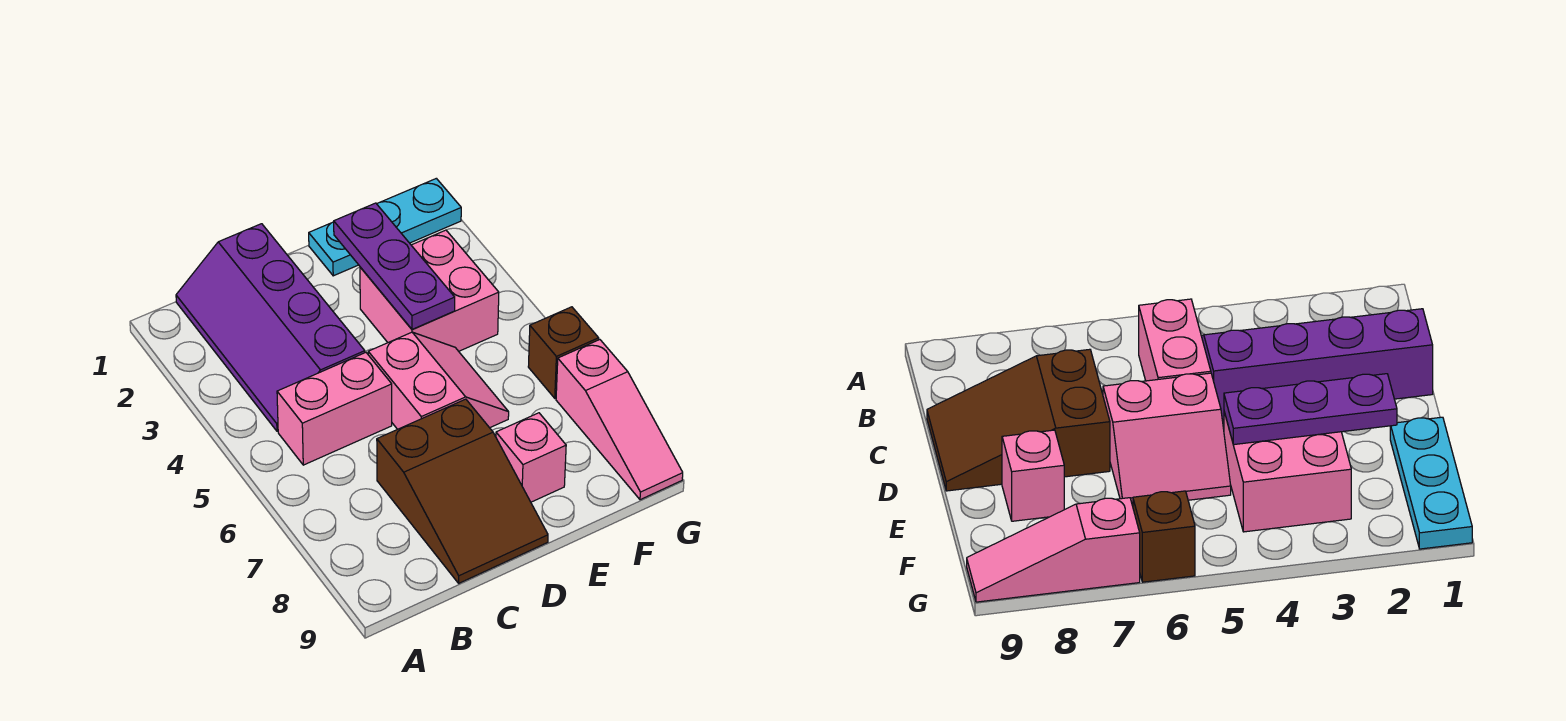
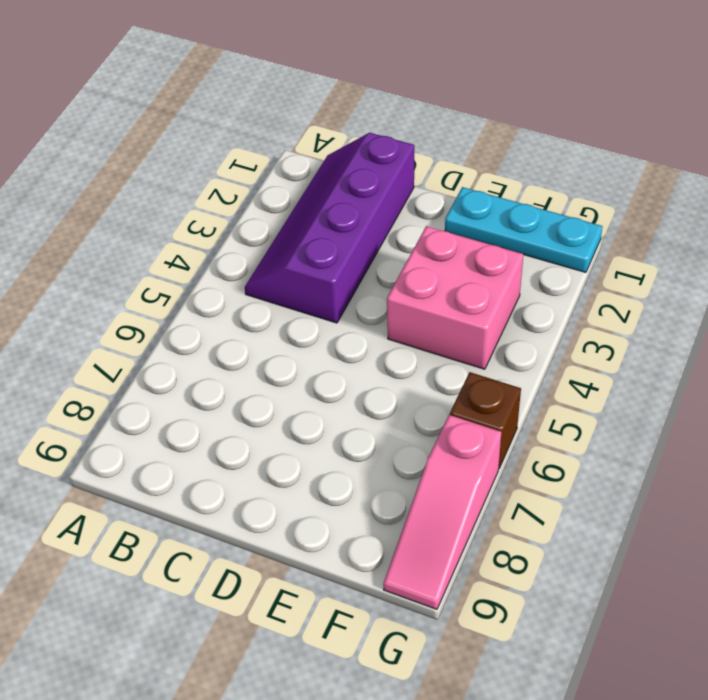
none -> pink 1x2 brick [277,353,392,465]
none -> brown 2x3 slope [377,399,548,583]

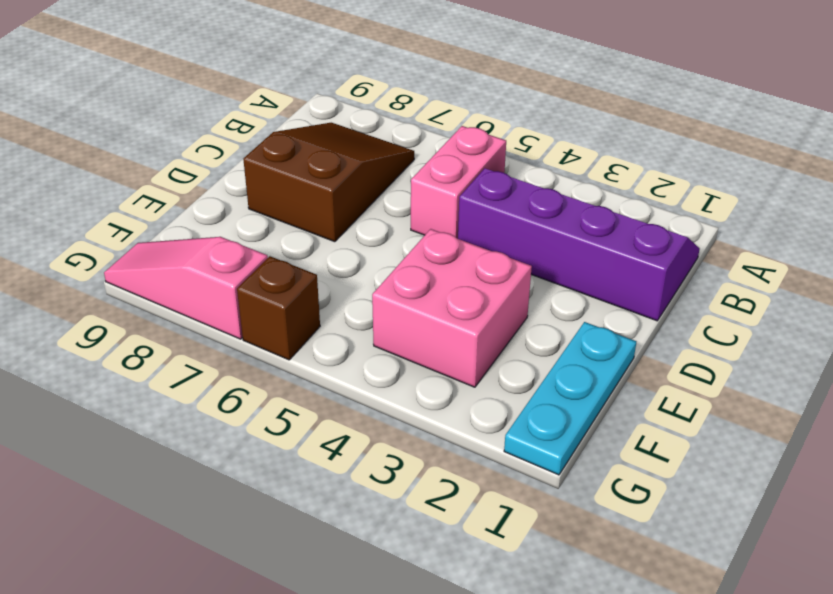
brown 2x3 slope [243,123,414,242] -> brown 2x3 slope turned to [377,399,548,583]
none -> pink 2x2 slope [368,332,509,429]
none -> pink 1x1 brick [496,413,566,502]

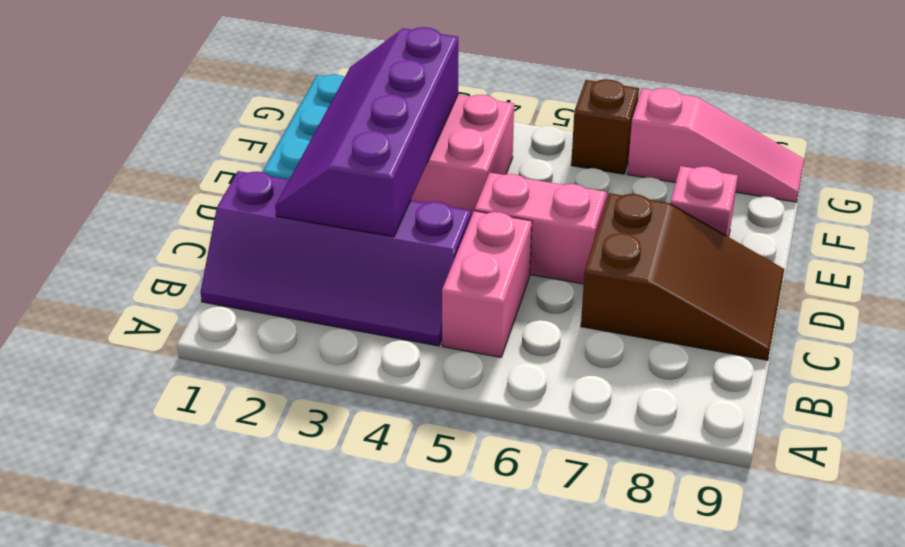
purple 2x4 slope [275,27,458,237] -> purple 1x3 plate [334,203,455,329]

